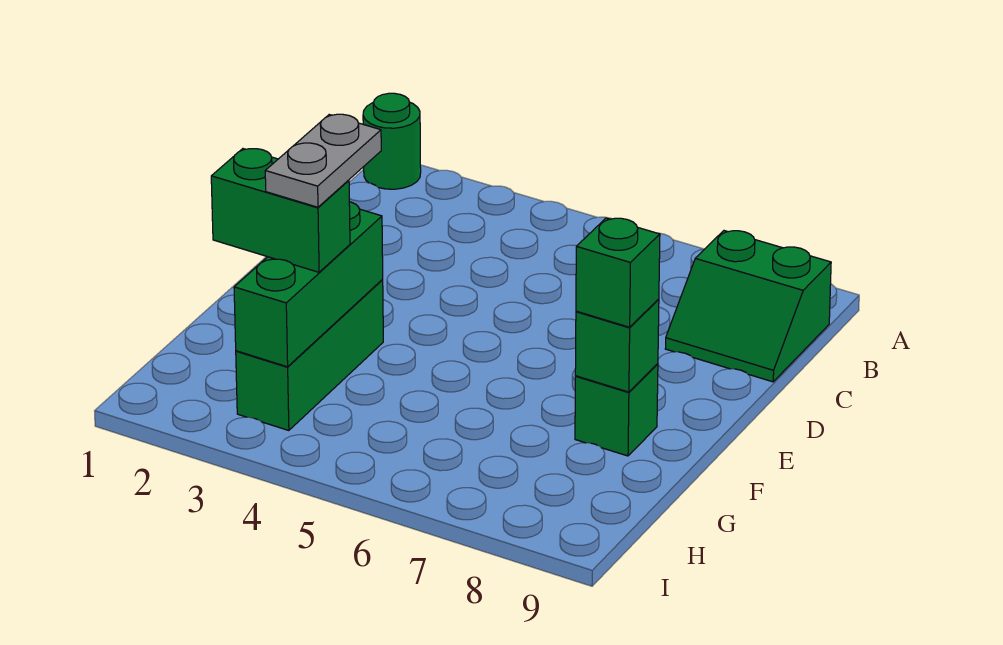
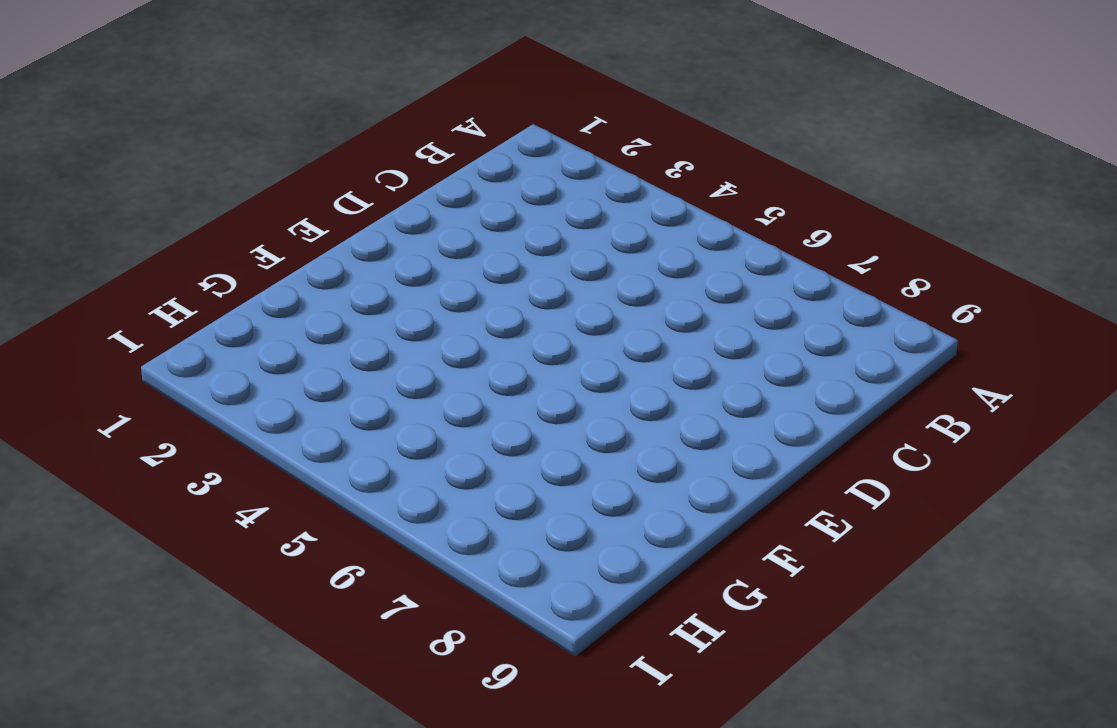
none -> green 1x1 round brick [363,93,421,189]
none -> green 2x2 slope [665,231,831,382]

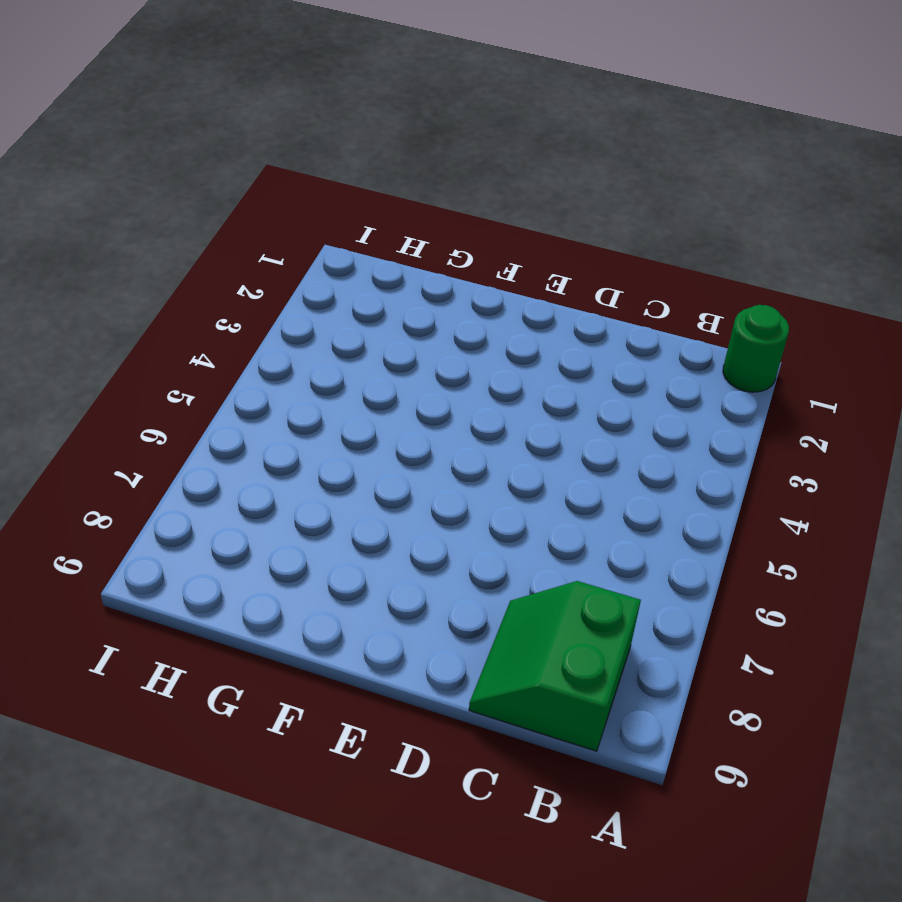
none -> green 1x3 brick [236,280,383,431]
none -> green 1x1 brick [575,364,658,456]

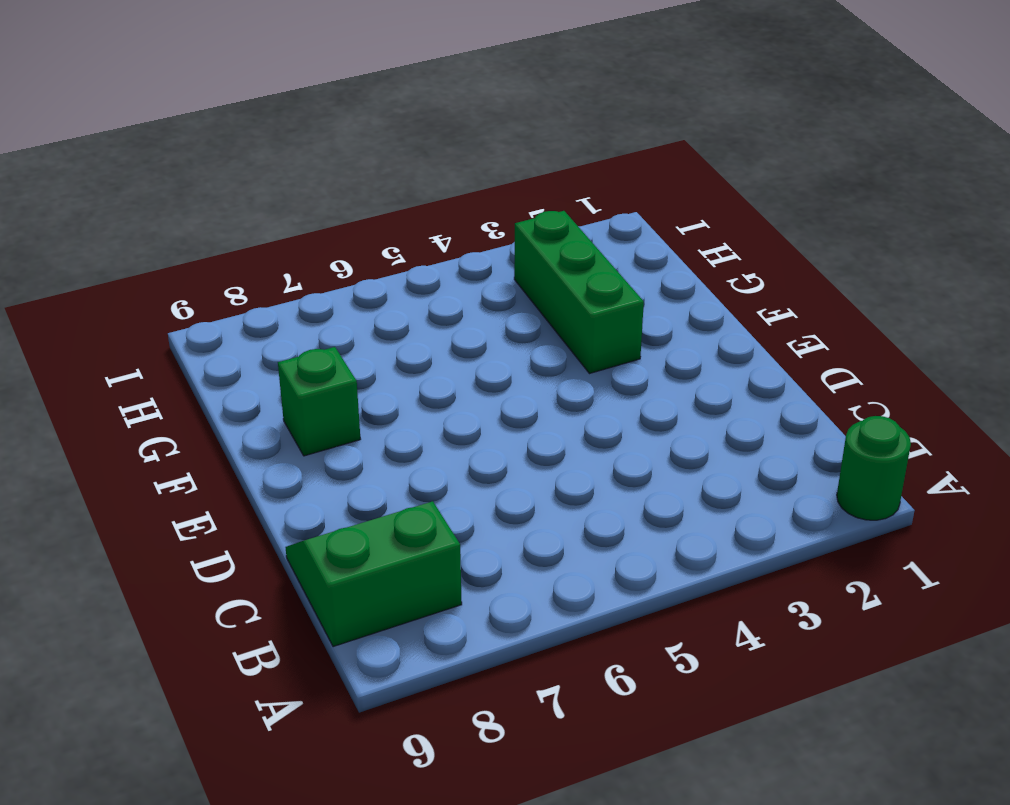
none -> green 1x3 brick [234,202,383,367]
none -> green 1x1 brick [575,299,659,392]

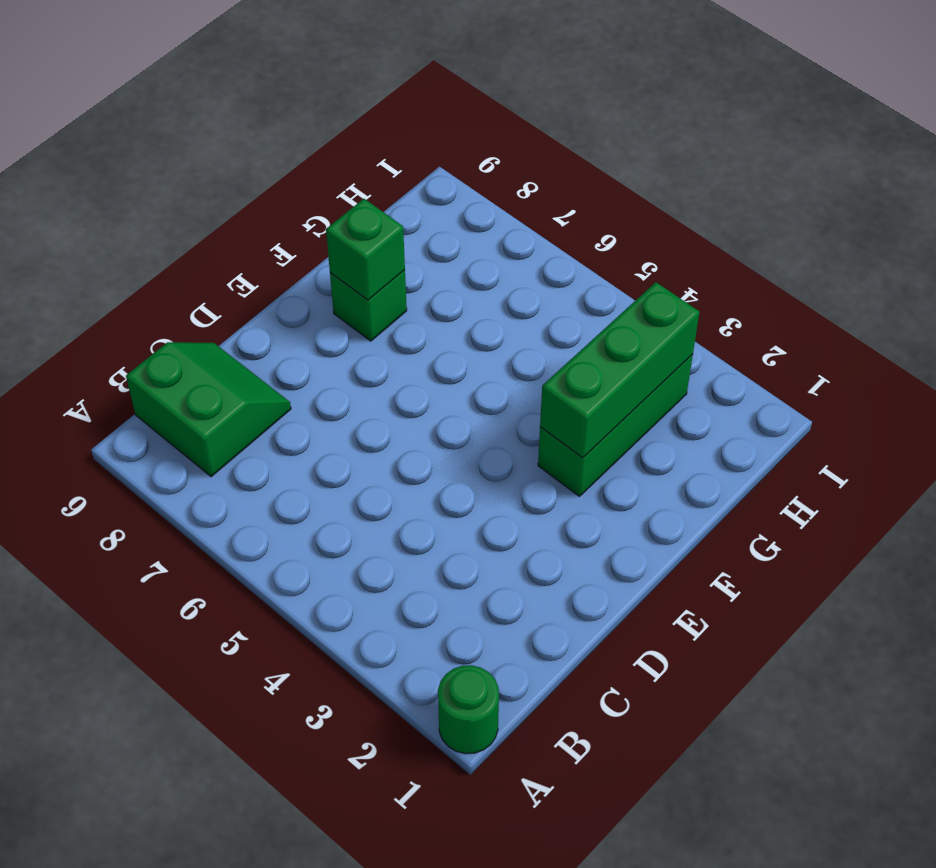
none -> green 1x1 brick [576,218,660,327]
none -> green 1x2 brick [211,149,350,272]

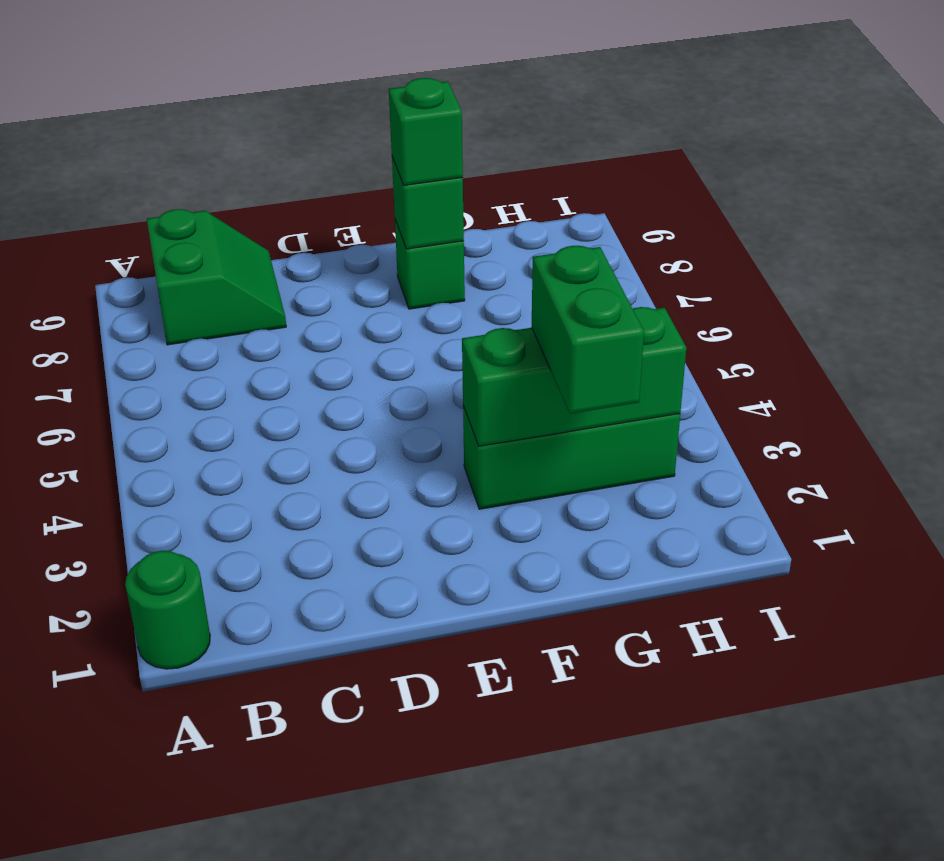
none -> grey 1x2 plate [265,114,381,207]

